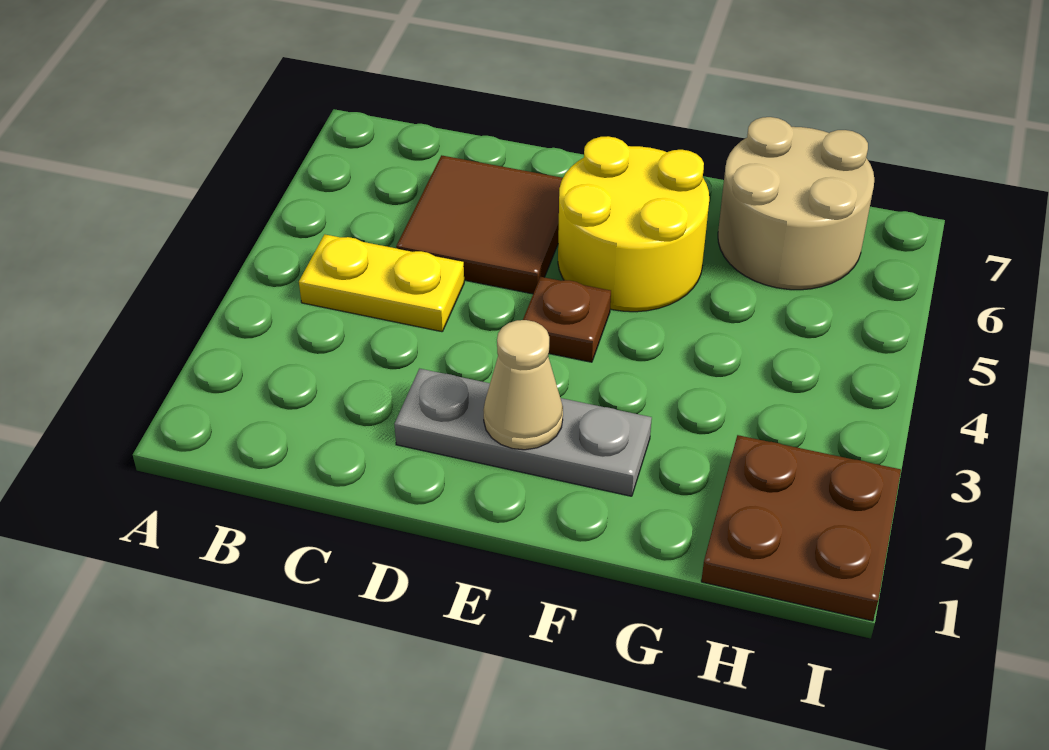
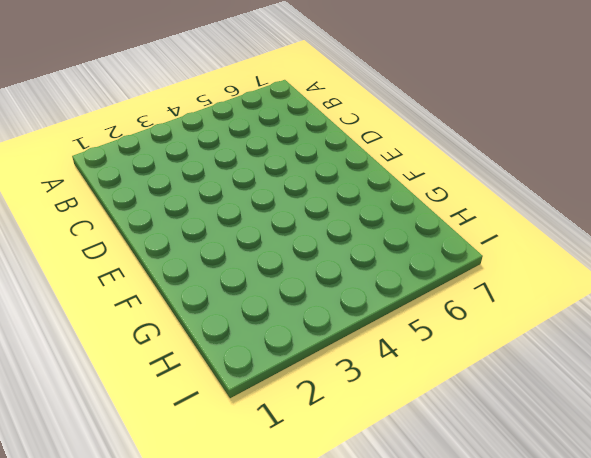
none -> yellow 1x2 plate [299,234,464,332]
none -> brown 2x2 tile [396,155,563,294]

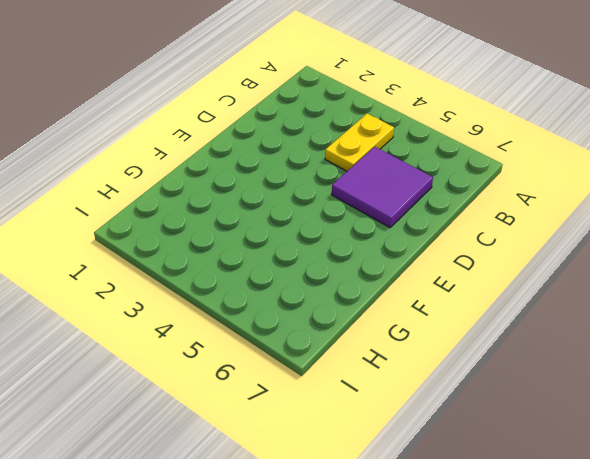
purple 2x2 tile [332,147,433,227] -> brown 2x2 tile [396,155,563,294]
none -> grey 1x3 plate [394,369,652,496]
none -> brown 1x1 plate [523,277,611,362]

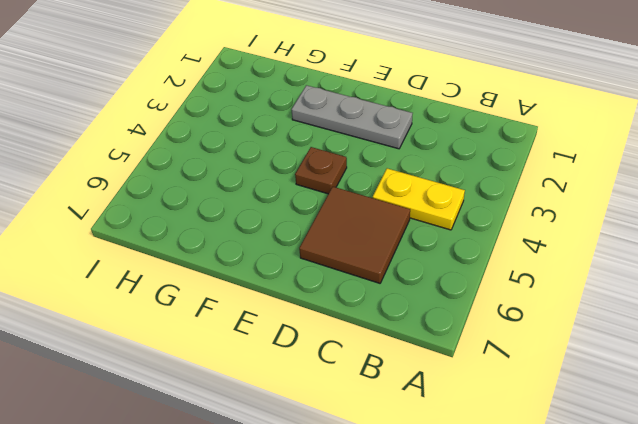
none -> yellow 2x2 round brick [558,136,709,312]
none -> tan 2x2 round brick [718,117,874,290]

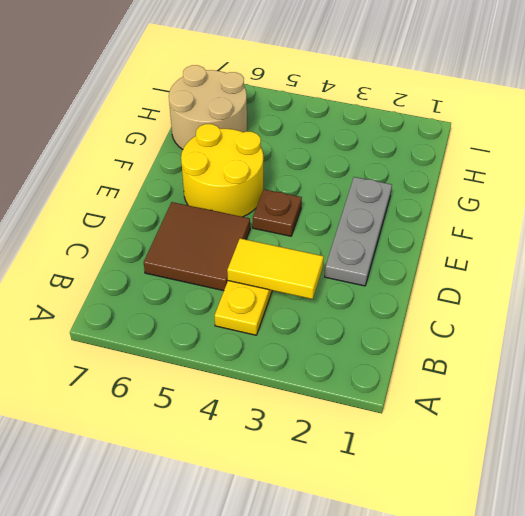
yellow 1x2 tile [227,238,324,299] -> none
none -> brown 2x2 plate [701,435,901,621]
none -> tan 1x1 cone [484,320,563,450]

